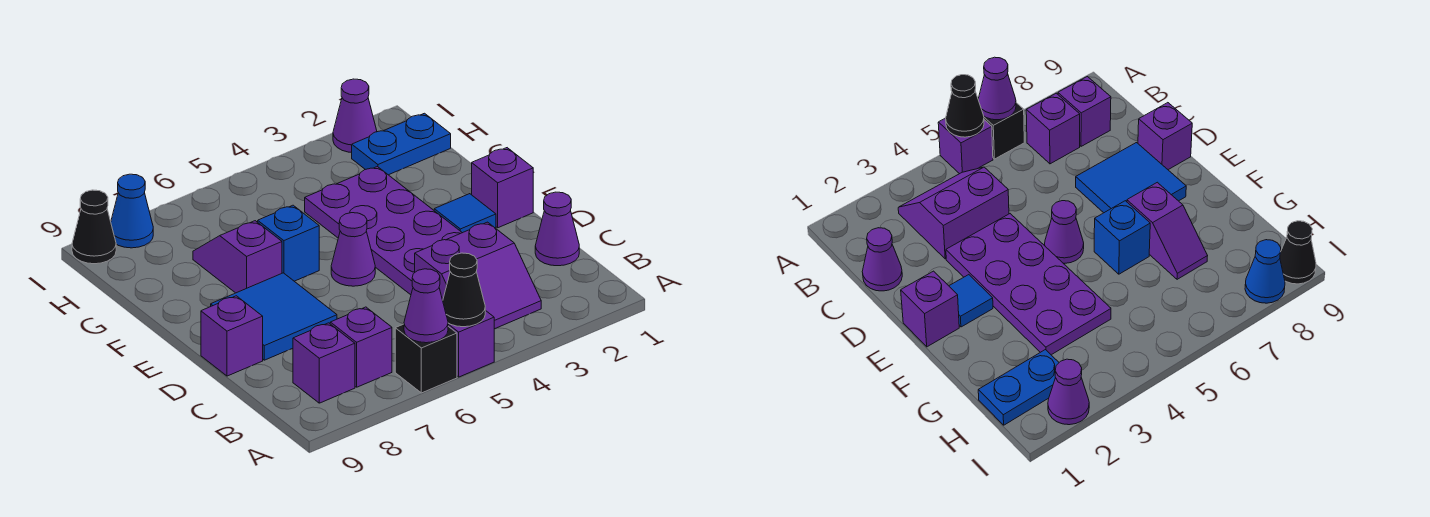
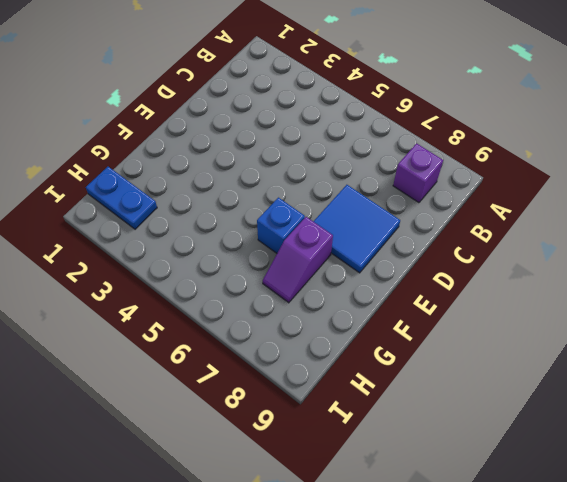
none -> purple 1x1 brick [448,310,494,377]
none -> black 1x1 brick [395,324,457,393]
none -> purple 2x2 slope [415,222,541,329]

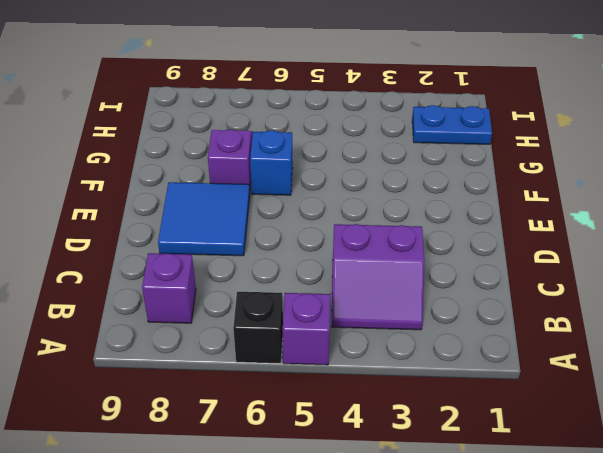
none -> purple 1x1 brick [330,307,392,387]
none -> purple 1x1 cone [535,192,579,266]
none -> purple 2x4 plate [305,167,462,295]

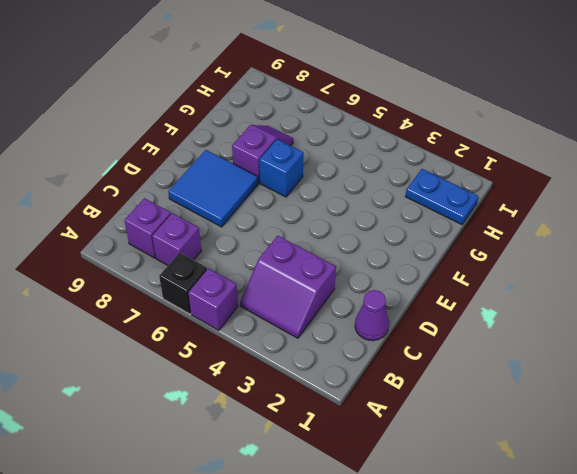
none -> purple 2x4 plate [305,167,462,295]
none -> purple 1x1 brick [201,296,263,376]
none -> purple 1x1 brick [472,148,533,228]

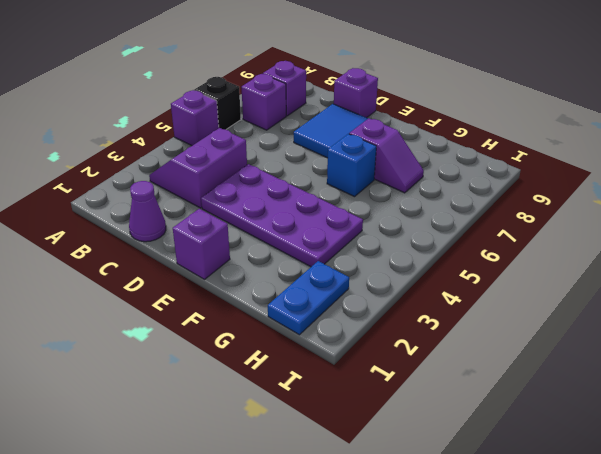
none -> blue 1x1 tile [434,194,496,233]
none -> purple 1x1 cone [331,213,375,286]
none -> purple 1x1 cone [333,79,377,152]

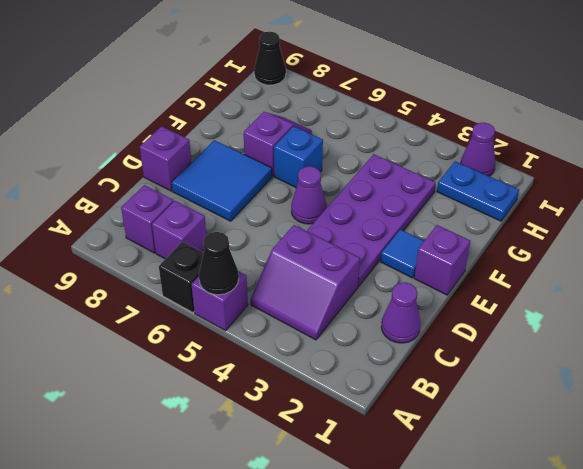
none -> blue 1x1 cone [111,174,153,248]
none -> purple 1x1 cone [404,269,448,343]

